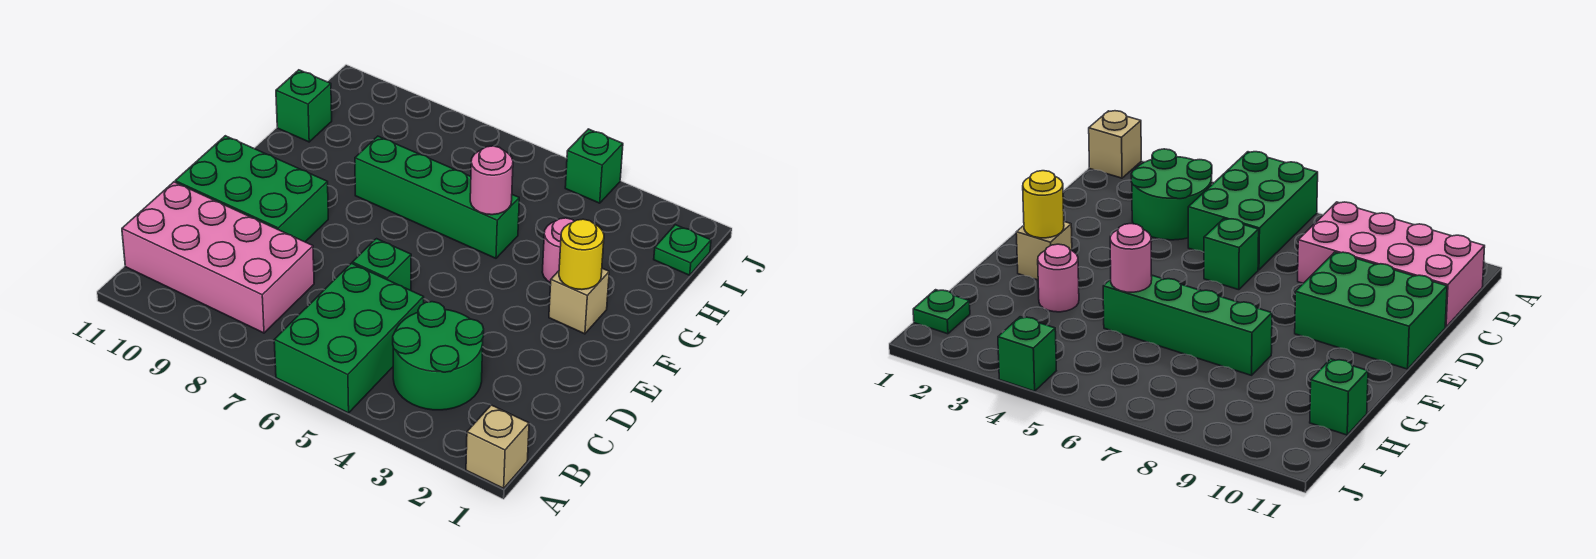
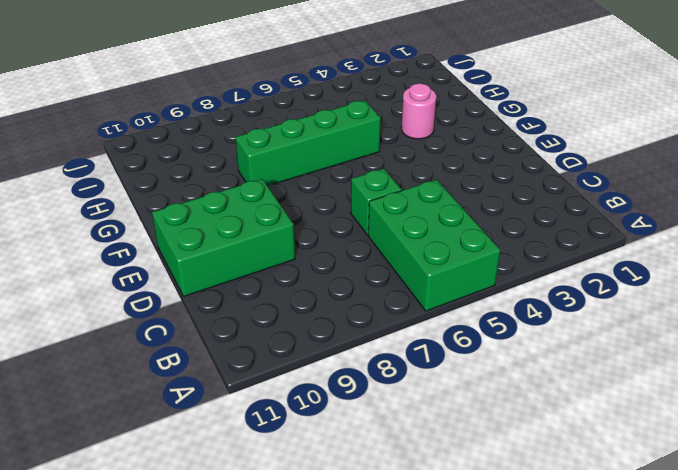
none -> tan 1x1 brick [466,405,529,488]
none -> green 2x2 round brick [393,302,484,410]
none -> pink 2x4 brick [122,182,314,333]

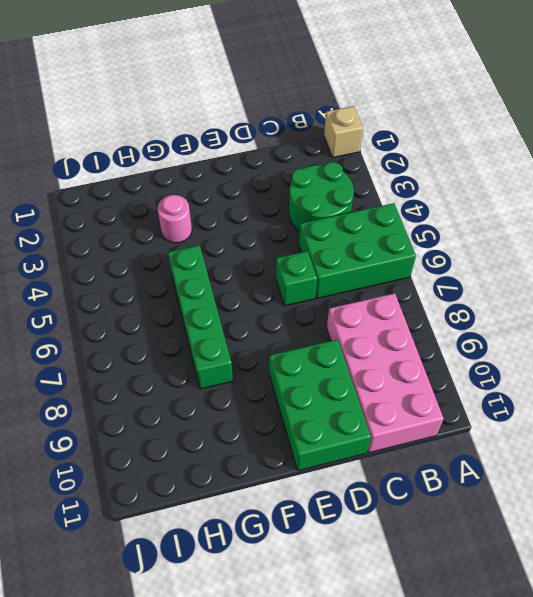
none -> tan 1x1 brick [549,268,609,334]
none -> green 1x1 brick [276,70,332,142]
none -> green 1x1 plate [654,225,711,275]

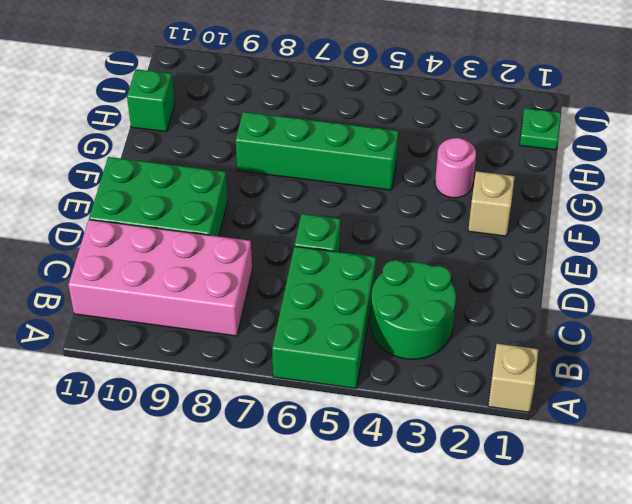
none -> green 1x1 brick [565,129,623,203]
none -> yellow 1x1 round brick [559,219,604,290]
none -> pink 1x1 round brick [470,146,513,215]

